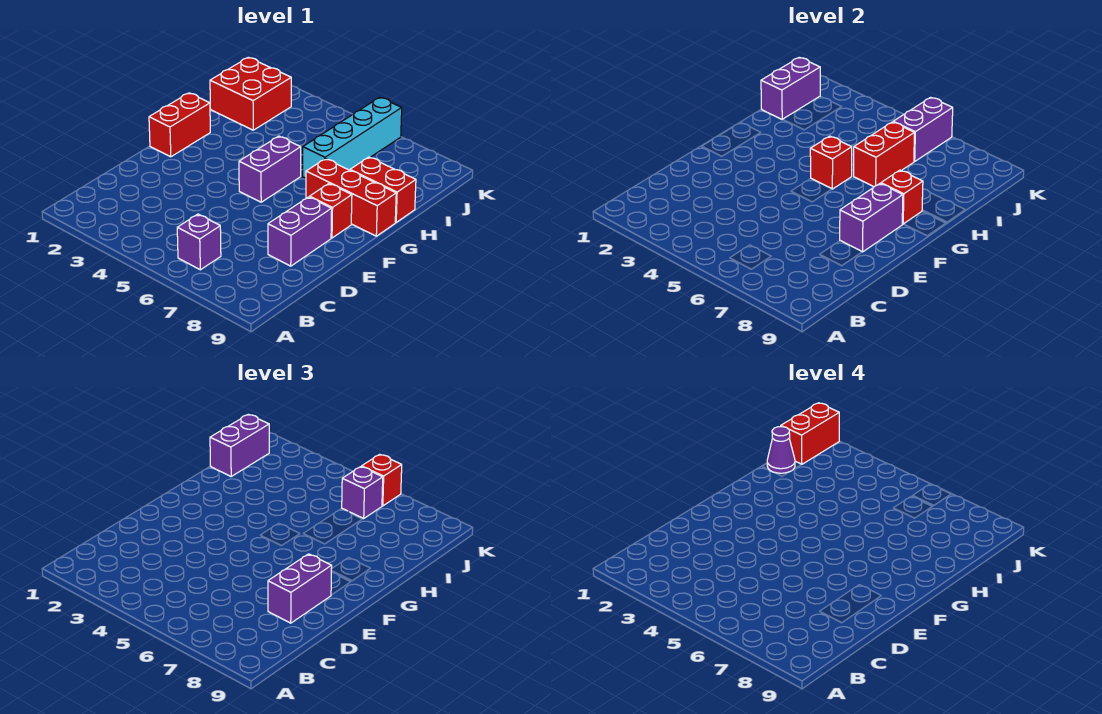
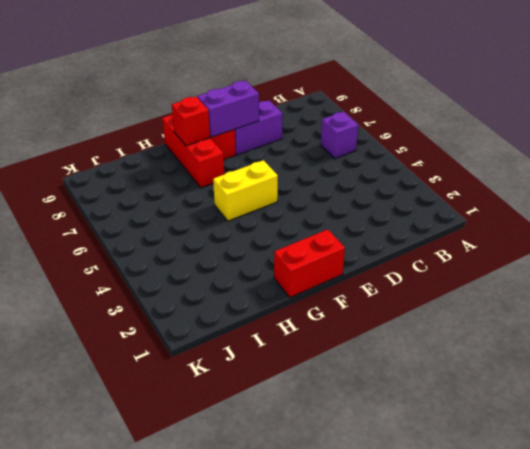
yellow 1x2 brick [213,160,278,221] -> purple 1x2 brick [239,136,301,202]
none -> cyan 1x4 brick [303,97,402,178]
none -> red 1x2 brick [350,157,416,222]
none -> red 2x2 brick [210,57,291,130]

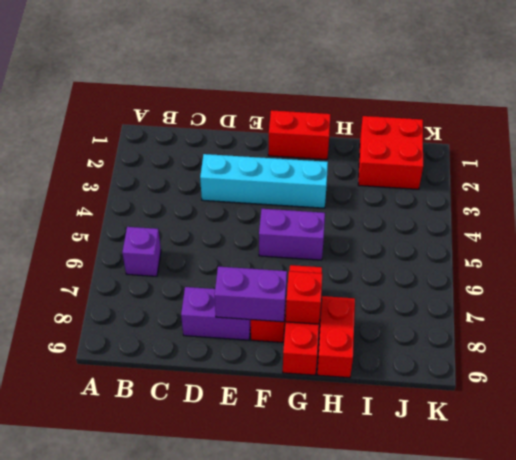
cyan 1x4 brick [200,154,328,208] -> cyan 1x4 brick moved to [303,97,402,178]
none -> red 1x1 brick [810,136,852,189]
none -> red 1x2 brick [854,122,914,186]
none -> purple 1x2 brick [761,57,820,119]

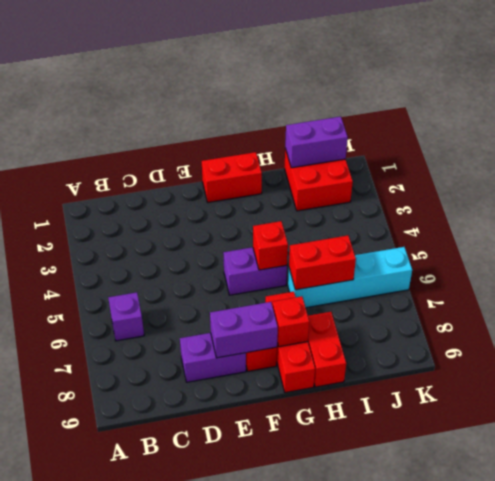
none -> purple 1x2 brick [893,97,953,161]
none -> purple 1x2 brick [268,554,332,623]
none -> purple 1x2 brick [210,414,269,476]

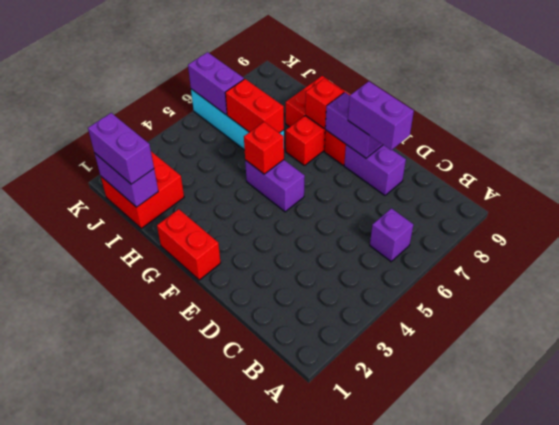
none -> purple 1x1 brick [342,467,383,518]
none -> red 1x1 brick [362,454,402,506]
none -> purple 1x1 cone [767,427,795,473]

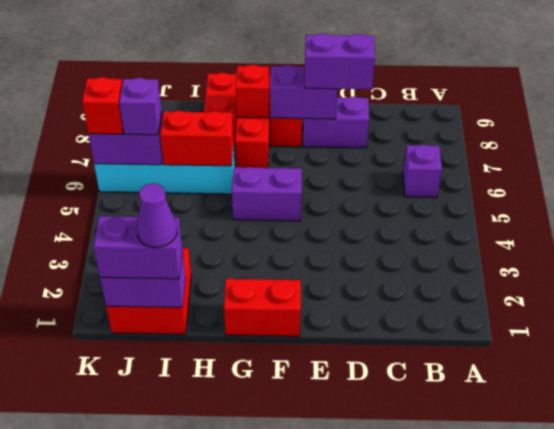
none -> red 1x1 brick [810,136,852,189]
none -> red 1x2 brick [781,403,839,464]

